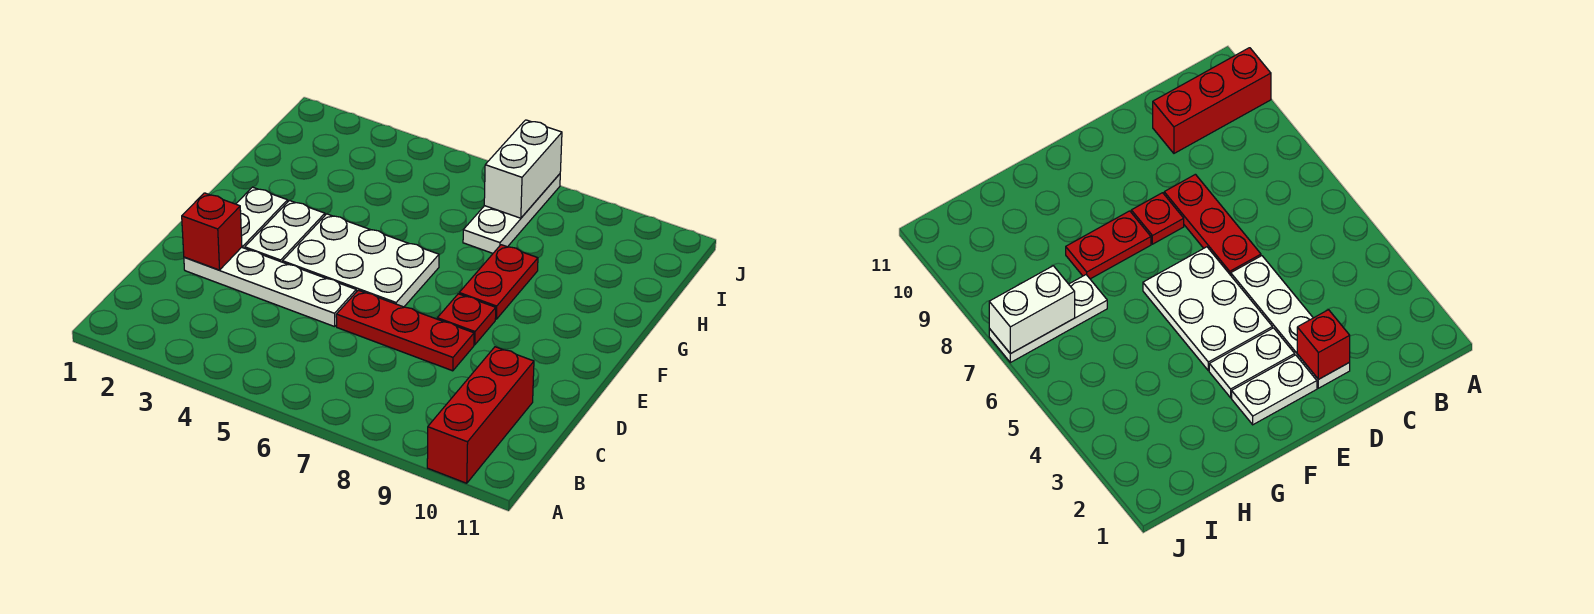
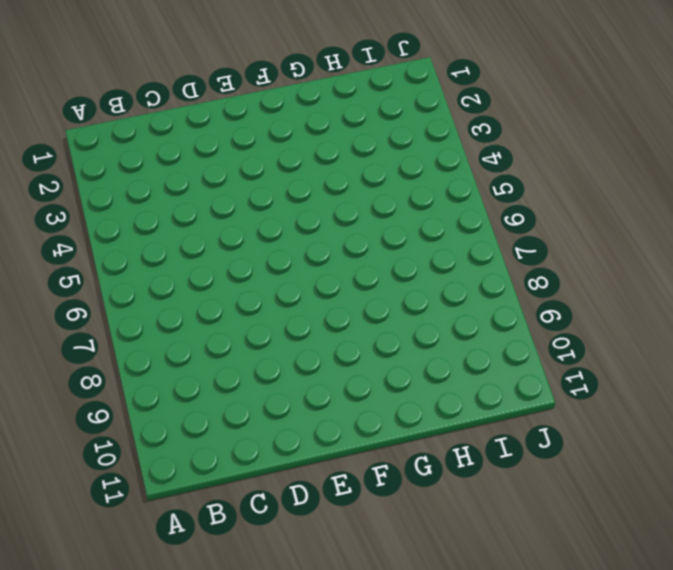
none -> red 1x3 brick [427,347,534,483]
none -> white 1x4 plate [184,247,356,327]

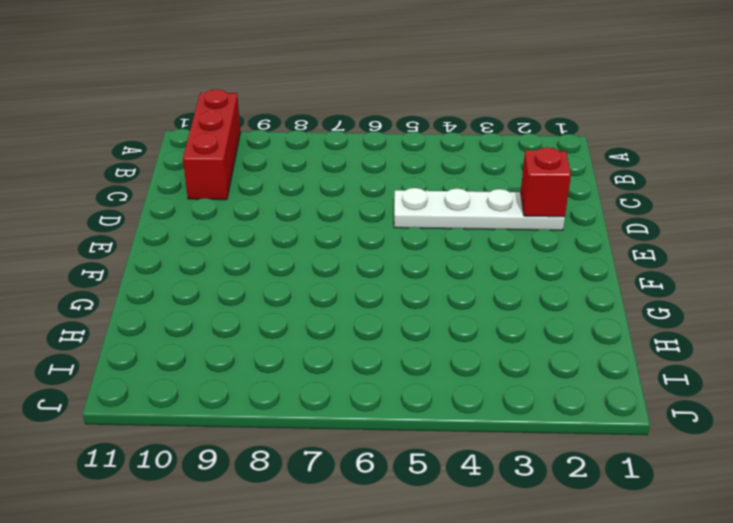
none -> red 1x3 plate [336,290,474,371]
none -> white 1x2 plate [236,187,288,248]

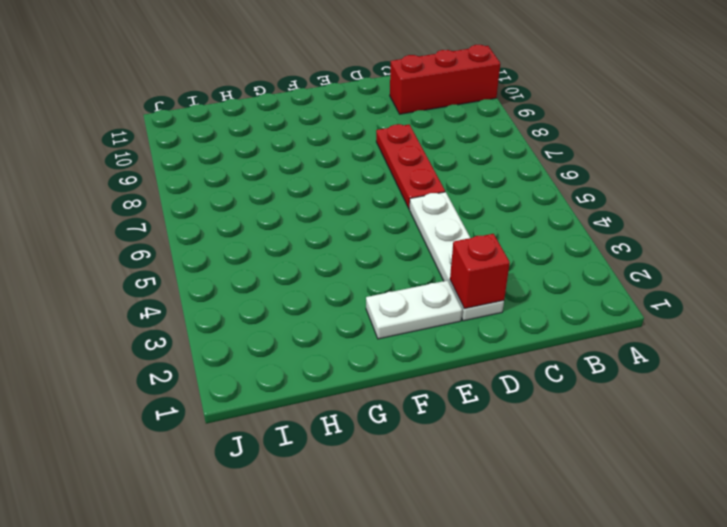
none -> white 1x2 plate [245,200,325,262]
none -> white 2x3 plate [283,214,439,307]

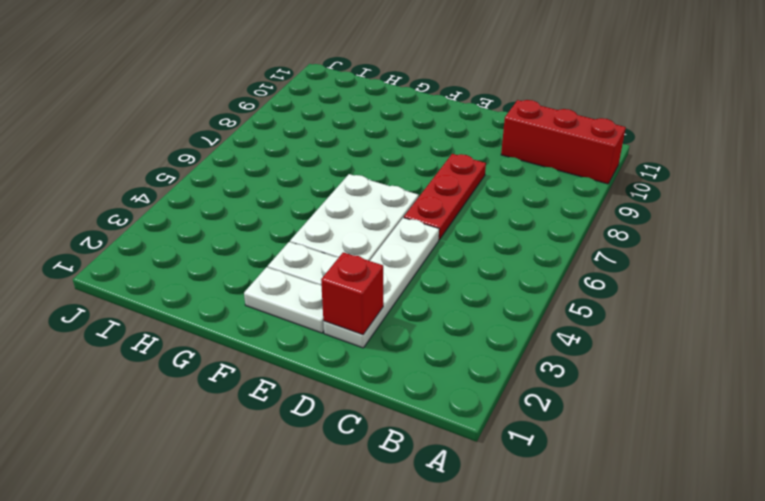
none -> red 1x1 plate [437,294,496,345]
none -> red 1x2 plate [459,245,538,319]

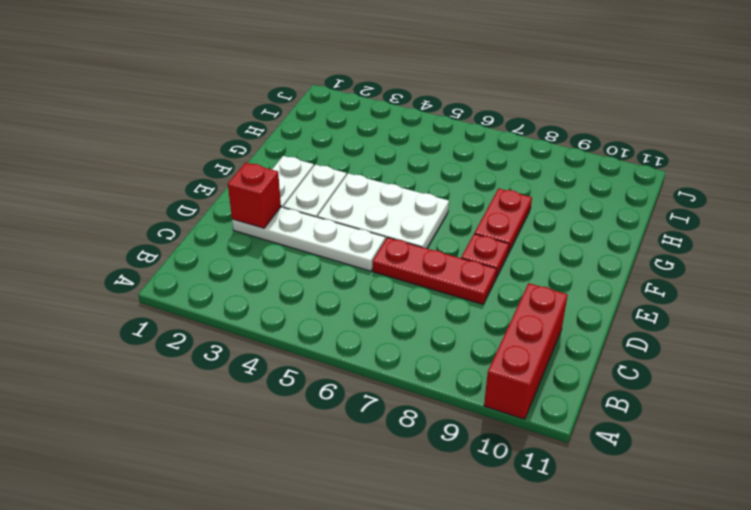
none -> white 1x3 plate [463,174,560,253]
none -> white 1x2 brick [484,120,562,218]

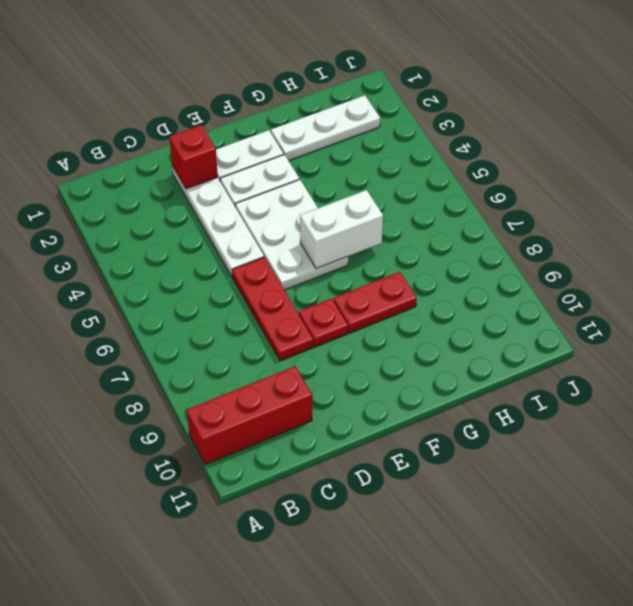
white 1x2 brick [300,190,383,269] -> white 1x2 brick moved to [484,120,562,218]
white 1x3 plate [271,95,380,161] -> white 1x3 plate moved to [463,174,560,253]

